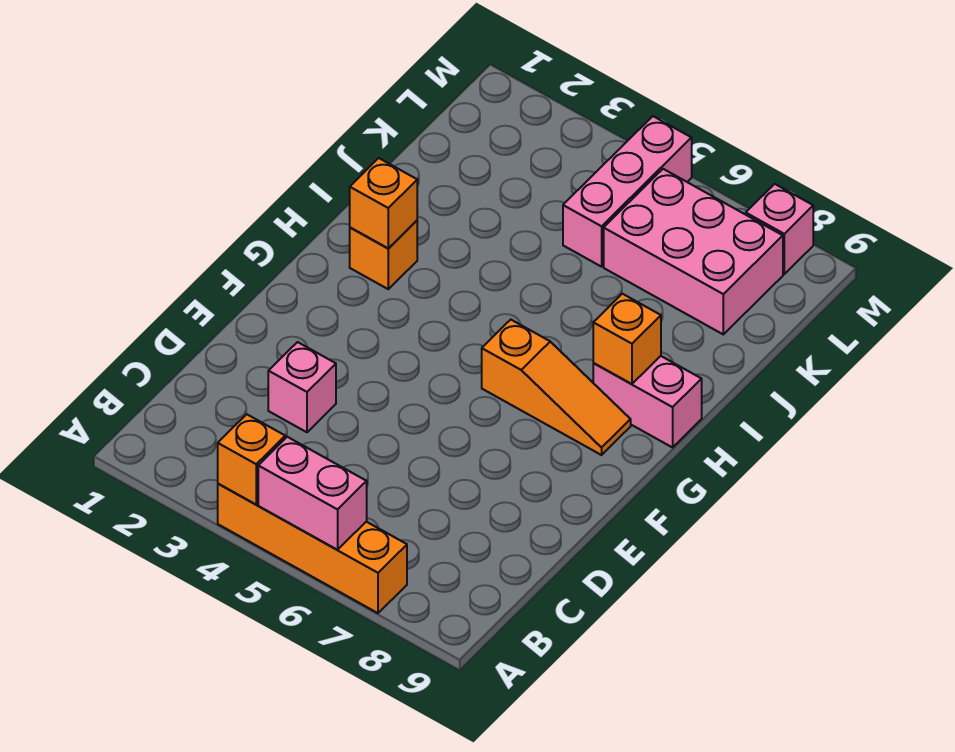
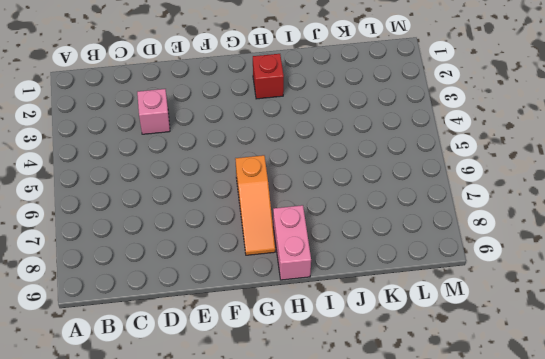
red 1x1 brick [253,54,284,99] -> orange 1x1 brick [350,221,417,289]
none -> orange 1x4 brick [218,484,407,613]
none -> pink 1x3 brick [563,116,692,267]
none -> pink 2x3 brick [604,169,783,334]

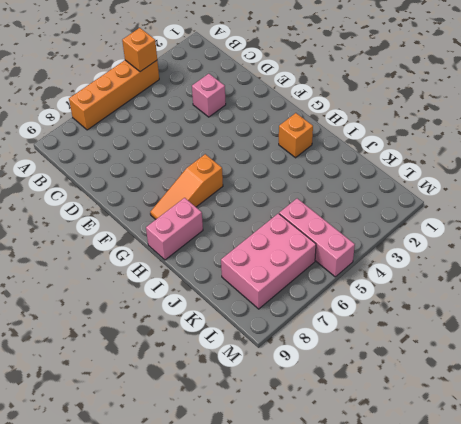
none -> pink 1x1 brick [746,184,813,274]
none -> pink 1x2 brick [258,437,367,550]
none -> orange 1x1 brick [350,158,417,248]

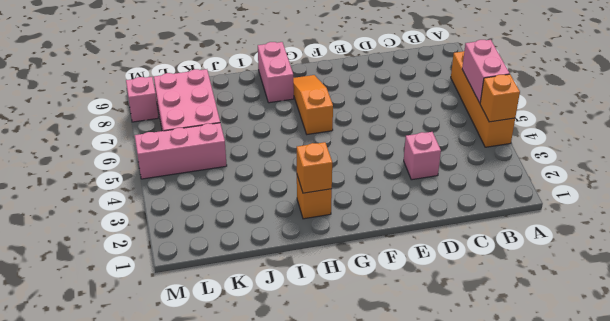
none -> orange 1x1 brick [593,294,661,384]

